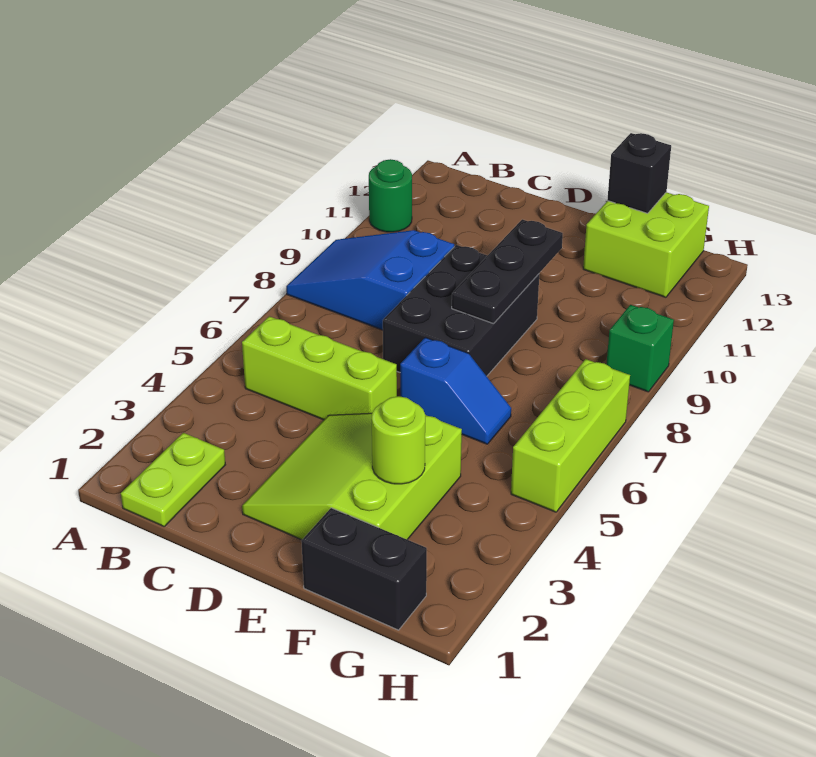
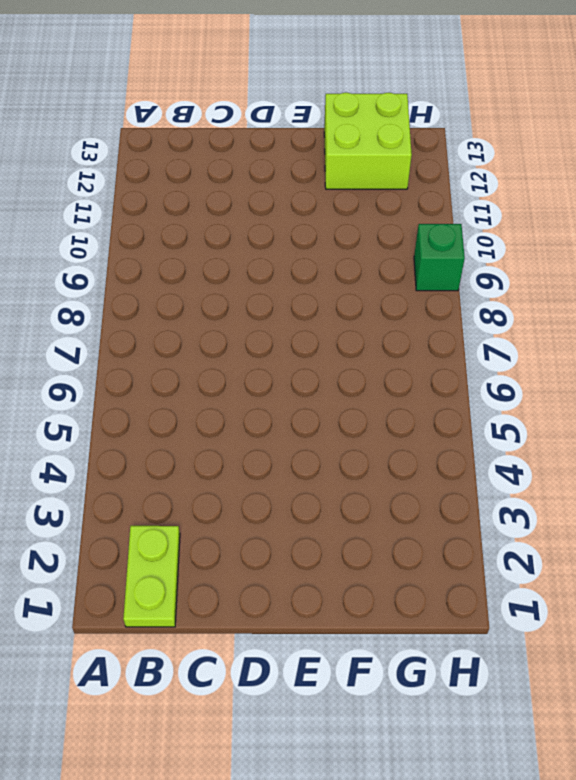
none -> blue 2x3 slope [286,230,454,330]
none -> green 1x1 round brick [369,159,412,232]
none -> lime 1x3 brick [242,316,397,420]

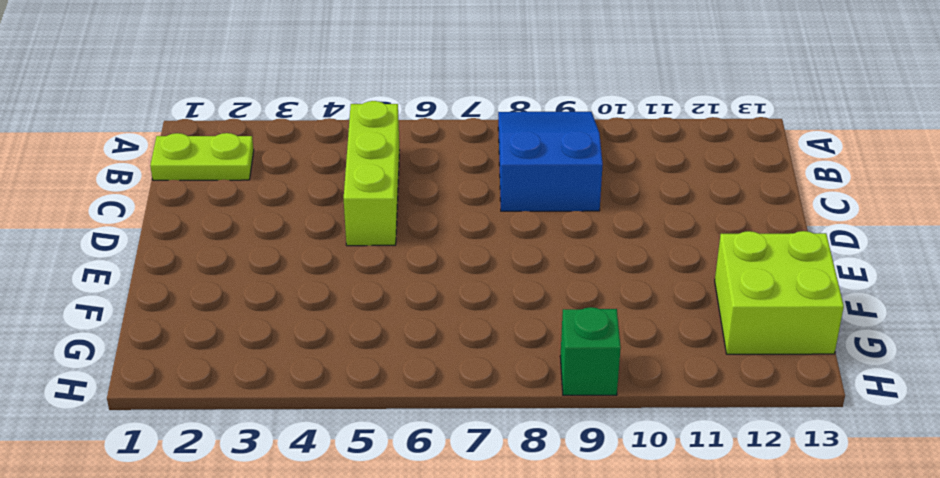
none -> green 1x1 round brick [369,159,412,232]
none -> lime 3x3 slope [242,413,462,540]
none -> black 2x3 brick [383,245,539,376]

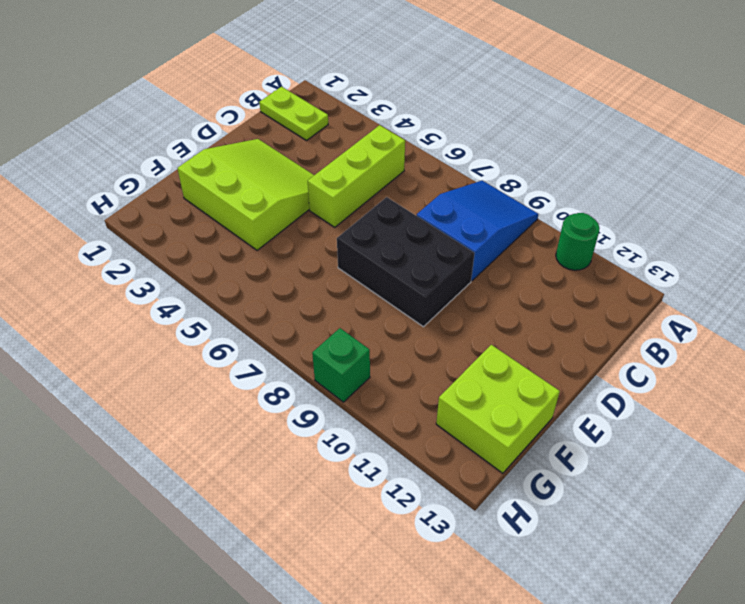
none -> blue 1x2 slope [400,337,511,444]
none -> black 1x2 brick [301,508,427,630]
none -> lime 1x3 brick [511,359,630,512]

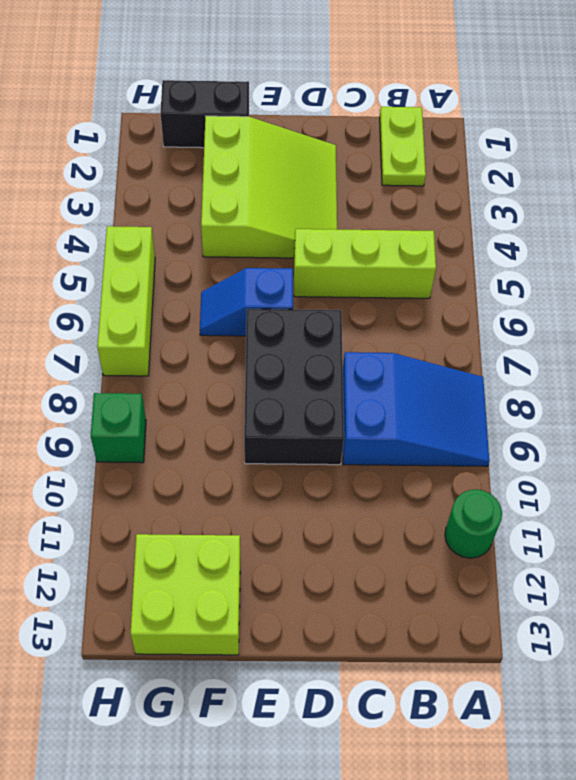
none -> black 1x3 plate [452,219,563,324]
none -> lime 1x1 round brick [372,396,425,484]
none -> black 1x1 brick [607,133,671,213]

